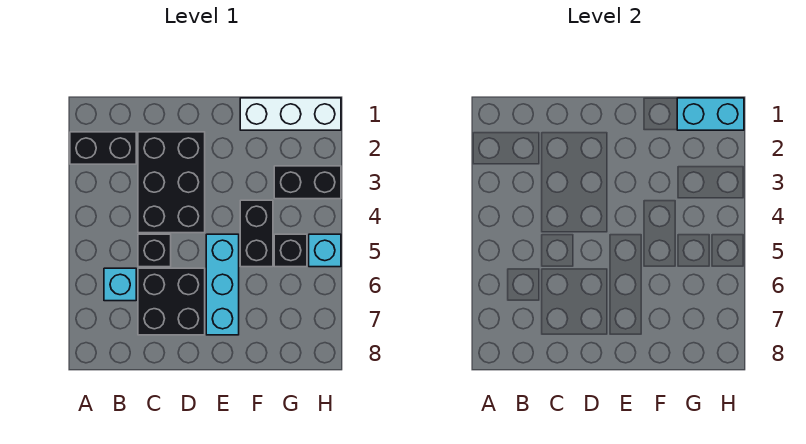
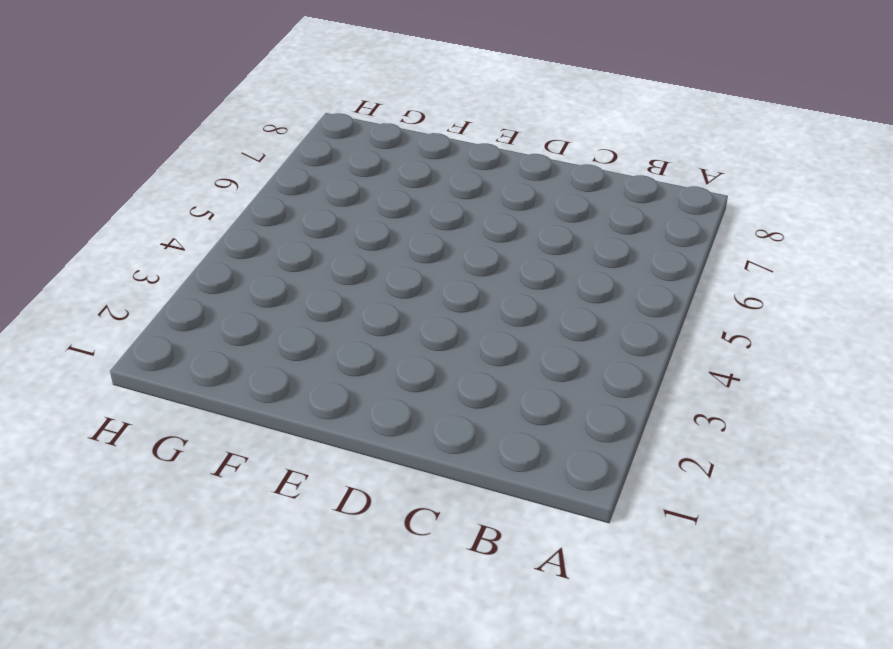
none -> black 1x2 brick [70,132,136,164]
none -> cyan 1x1 brick [104,268,136,301]
none -> black 2x3 brick [138,132,205,233]

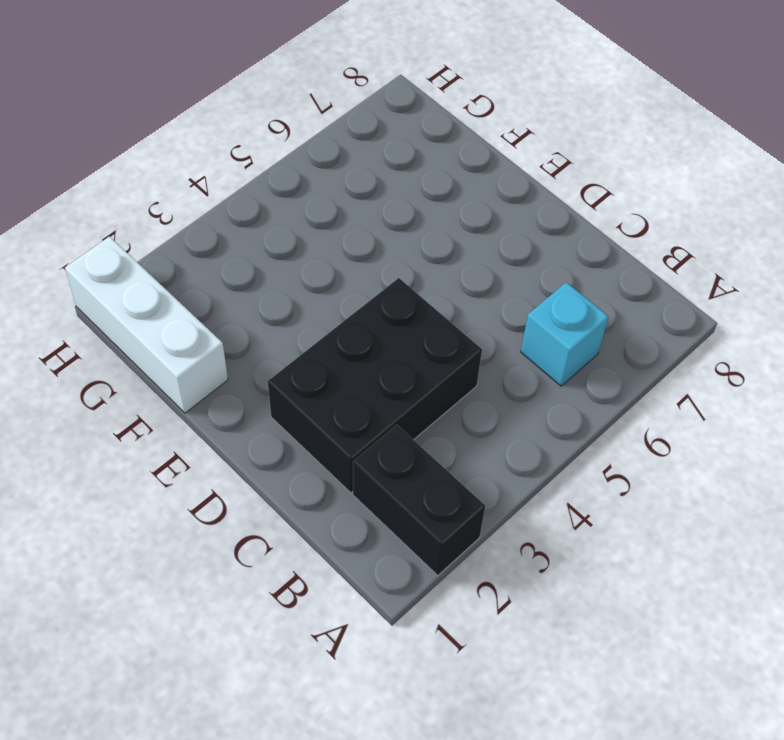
none -> black 1x1 brick [138,234,171,267]
none -> black 2x2 brick [138,268,205,335]
none -> cyan 1x3 brick [206,234,239,335]

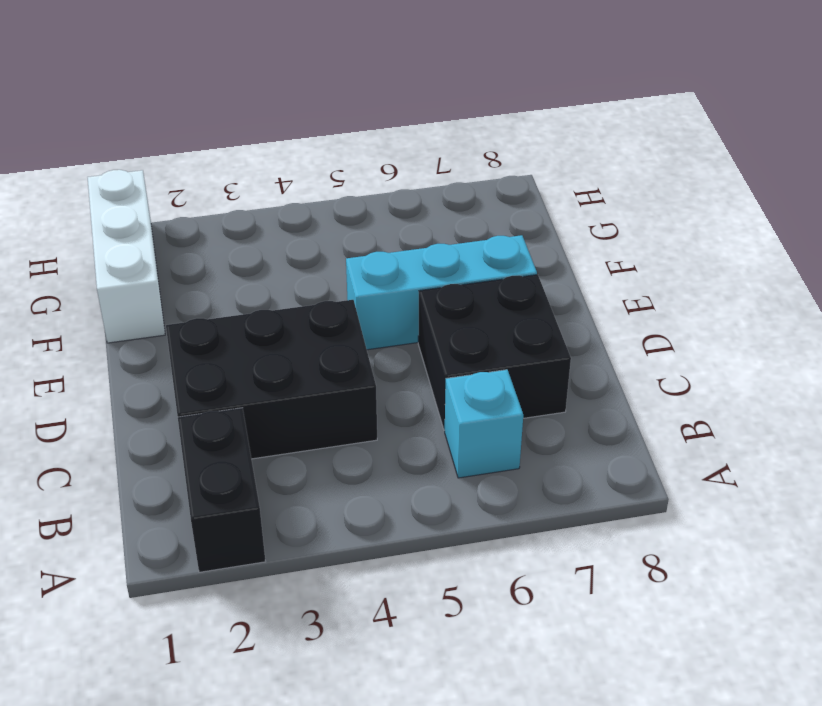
none -> black 1x1 brick [138,234,171,267]
none -> black 1x2 brick [240,200,273,267]
none -> black 1x2 brick [274,166,341,199]

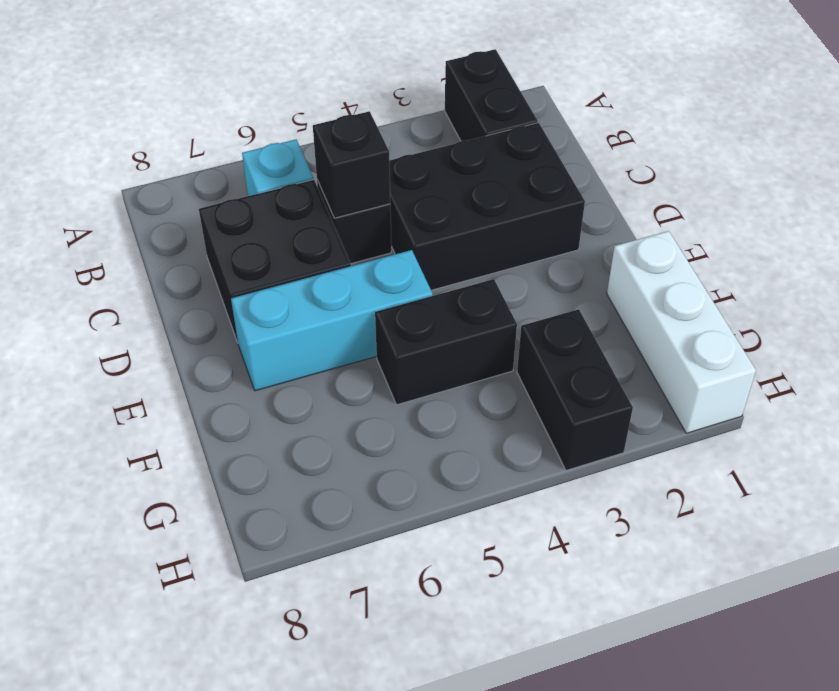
black 1x1 brick [313,111,390,218] -> black 1x1 brick moved to [274,234,307,267]
none -> cyan 1x1 brick [309,234,341,267]
none -> cyan 1x2 brick [677,98,744,130]

